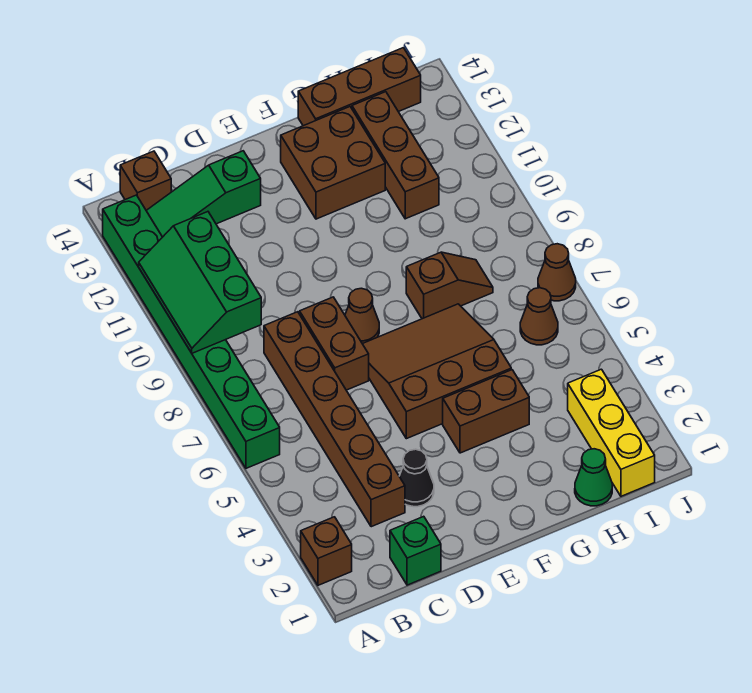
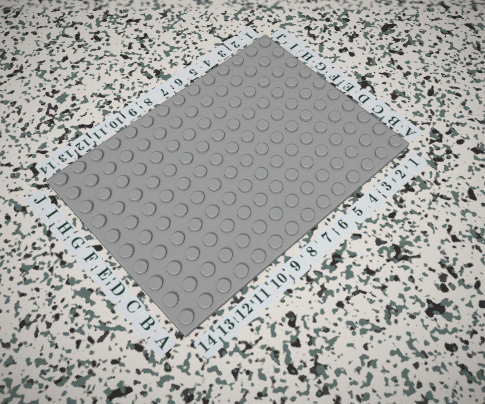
none -> brown 1x1 brick [301,517,352,585]
none -> green 1x8 brick [103,195,280,468]
none -> green 1x3 slope [146,151,261,237]

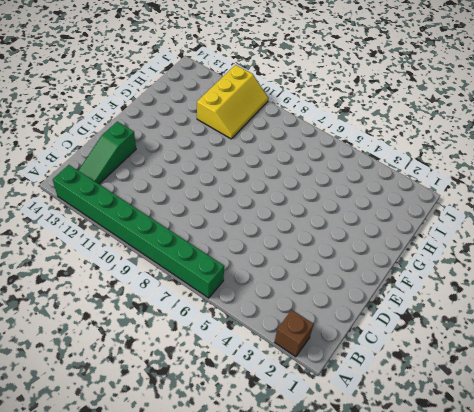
yellow 2x3 slope [197,65,268,139] -> brown 1x3 brick [352,92,439,219]
none -> brown 1x1 brick [120,151,171,210]
none -> green 1x1 brick [390,516,441,585]
none -> brown 1x6 brick [264,312,405,527]

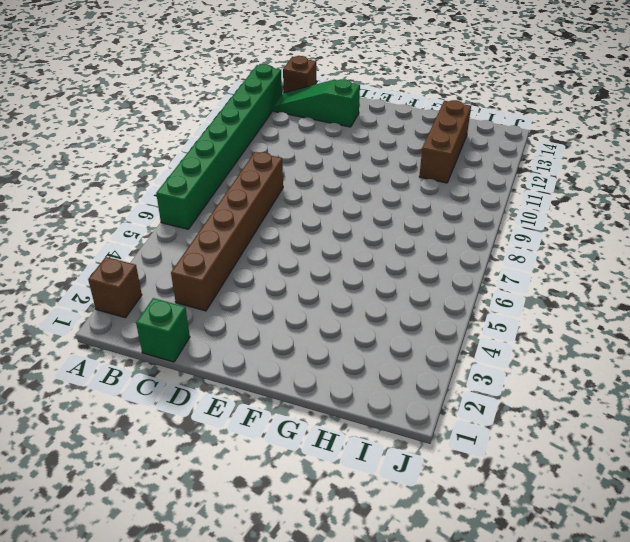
none -> black 1x1 cone [399,449,434,507]
none -> brown 1x2 brick [300,297,369,390]
none -> brown 3x3 slope [363,304,511,439]

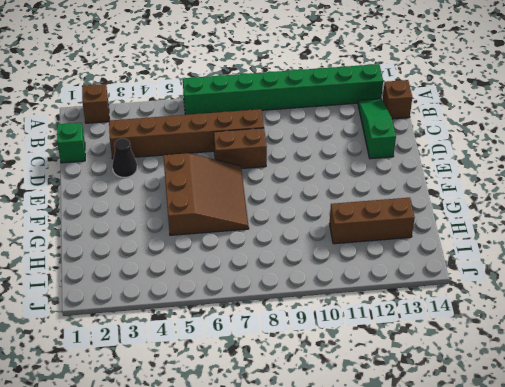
none -> brown 1x1 cone [345,288,379,344]
none -> brown 1x2 brick [443,370,529,453]
none -> brown 2x2 brick [281,107,385,219]

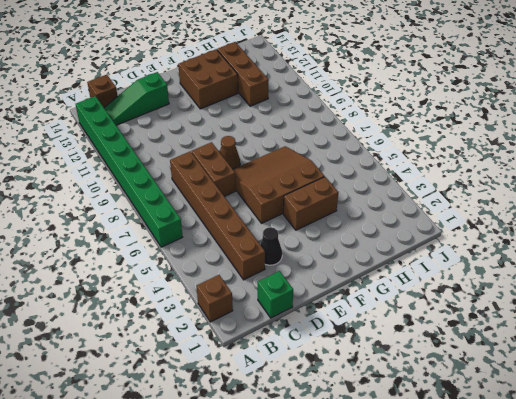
none -> brown 1x2 slope [406,252,493,319]
none -> brown 1x3 brick [298,48,421,126]
none -> green 1x1 cone [575,449,612,506]

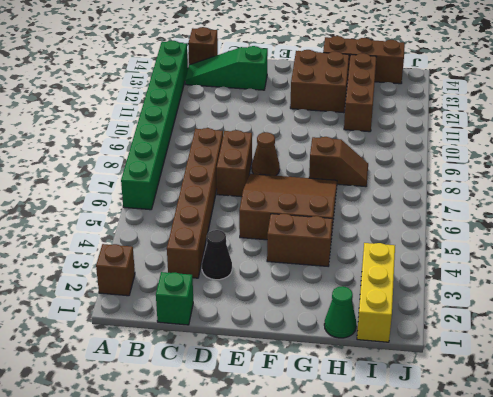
none -> brown 1x1 cone [520,288,558,345]
none -> brown 1x1 cone [538,244,576,301]
none -> green 2x3 slope [139,212,261,353]

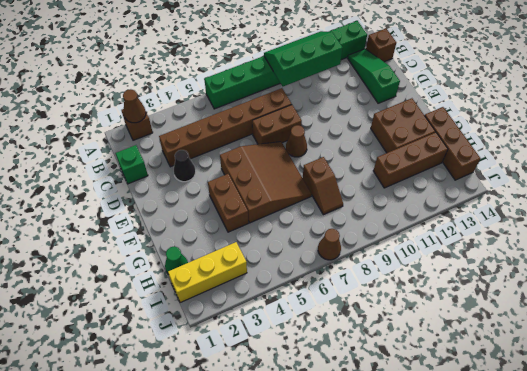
brown 1x1 cone [123,89,146,123] -> brown 1x1 cone moved to [520,288,558,345]

